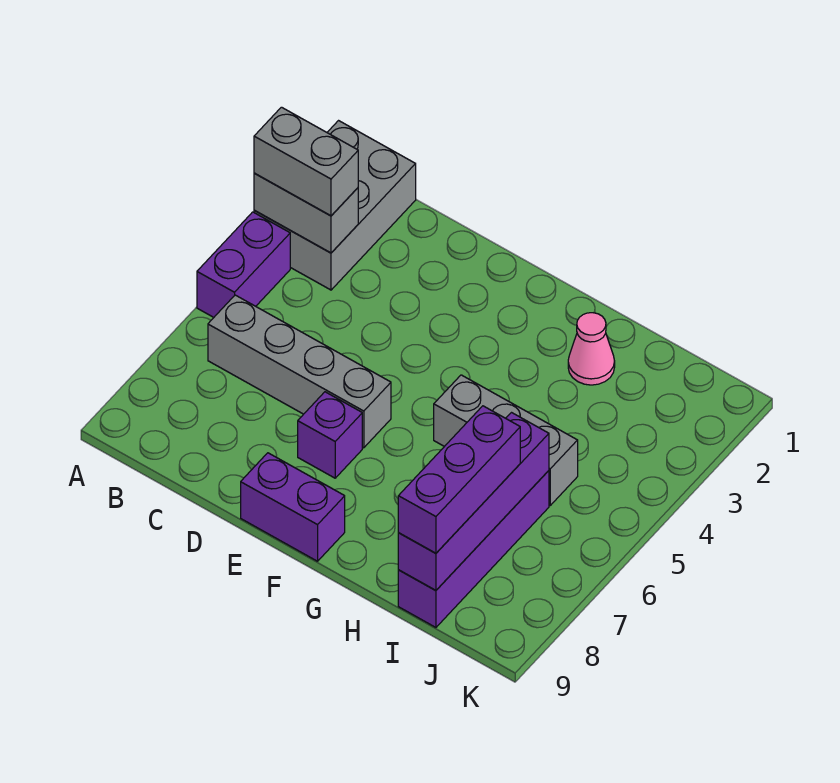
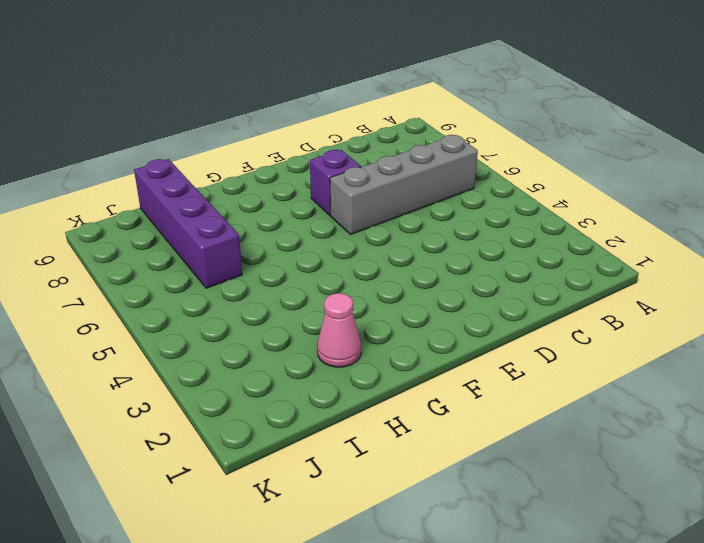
none -> grey 2x3 brick [254,121,416,290]
none -> purple 1x2 brick [197,212,290,317]
none -> purple 1x2 brick [241,453,345,561]

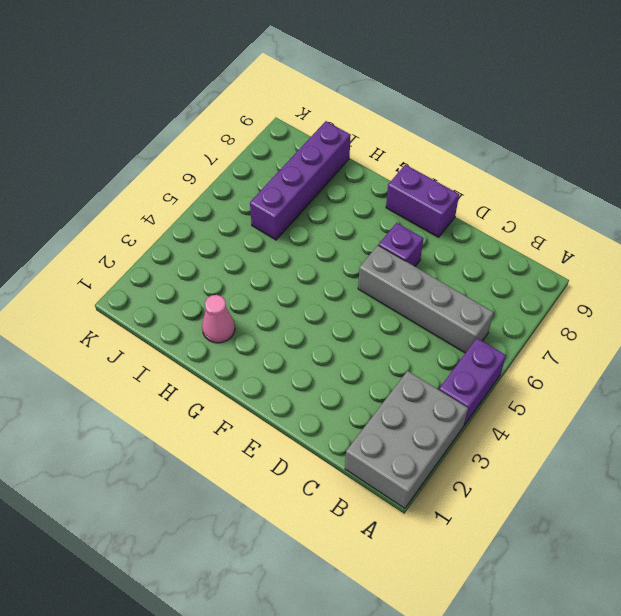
none -> grey 1x3 brick [434,375,578,505]
none -> grey 1x2 brick [254,173,358,253]
none -> purple 1x4 brick [398,413,549,590]

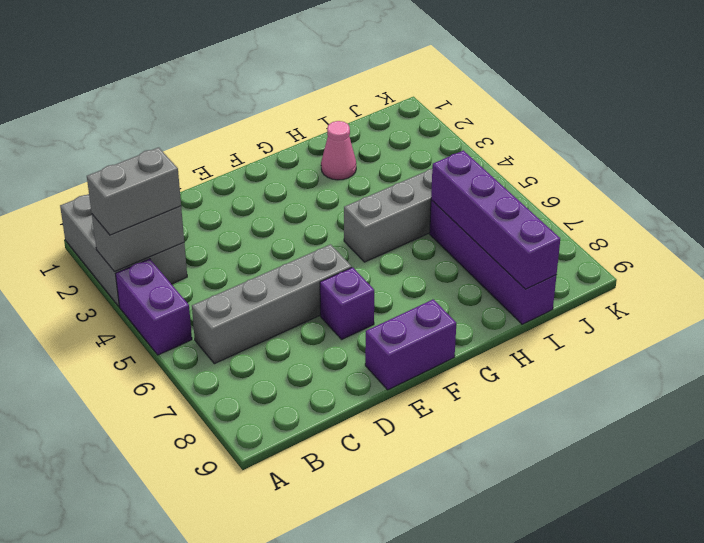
none -> purple 1x3 brick [398,406,520,553]

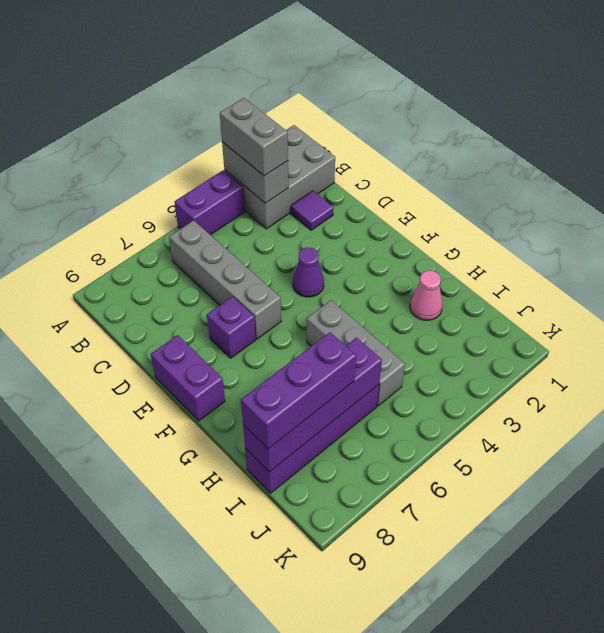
purple 1x1 tile [291,191,334,230] -> none
purple 1x1 cone [293,247,324,297] -> none

